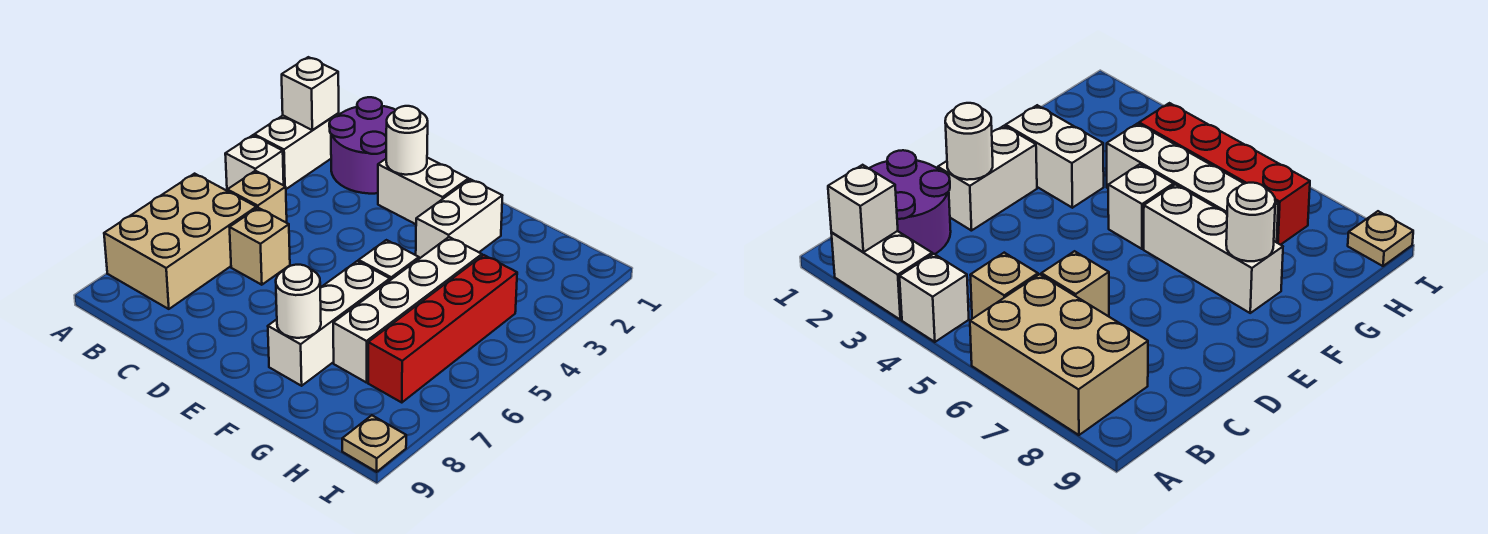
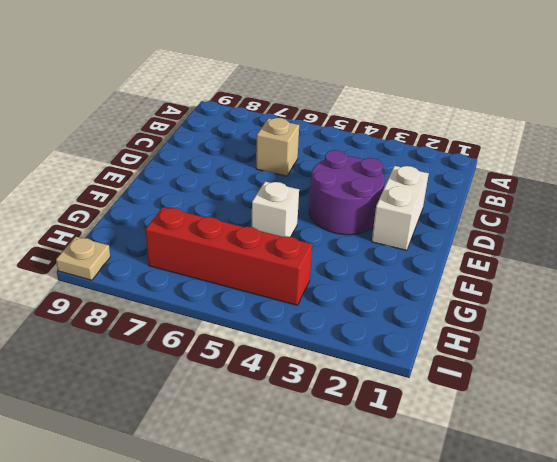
purple 2x2 round brick [309,150,385,235] -> purple 2x2 round brick moved to [329,97,395,194]
none -> white 1x2 brick [254,113,339,189]
none -> white 1x1 brick [225,135,284,190]
none -> tan 2x3 brick [104,174,256,309]

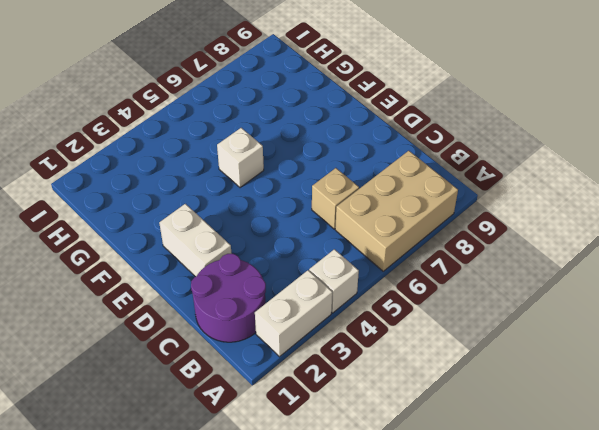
none -> tan 1x1 brick [227,171,287,223]
none -> white 1x2 brick [416,179,502,259]
none -> white 1x3 brick [268,261,390,386]

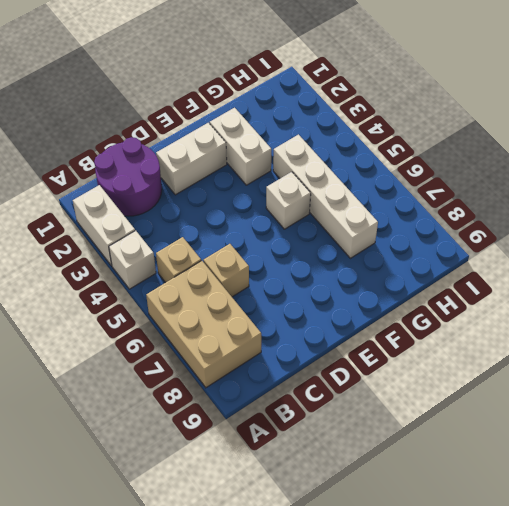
none -> white 1x3 brick [268,261,390,386]
none -> red 1x4 brick [368,255,517,403]
none -> tan 1x1 plate [342,415,406,472]

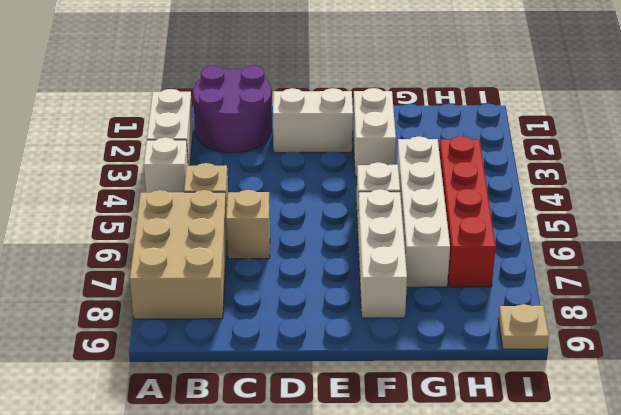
none -> white 1x1 brick [282,57,339,130]
none -> white 1x1 round brick [386,106,428,175]
none -> white 1x1 round brick [276,265,321,338]

